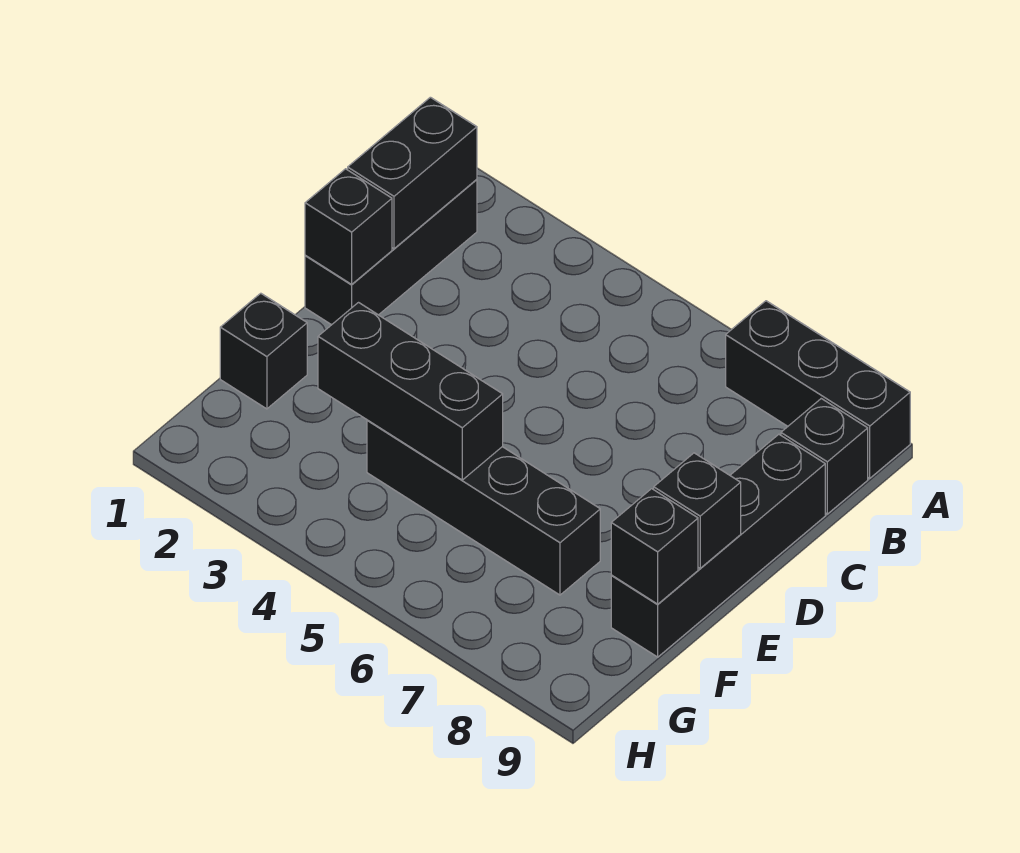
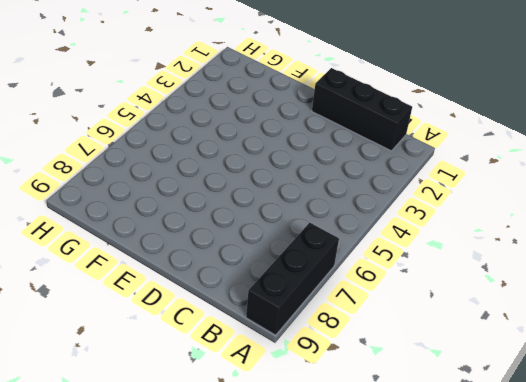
none -> black 1x1 brick [781,399,868,514]
none -> black 1x4 brick [611,434,825,657]

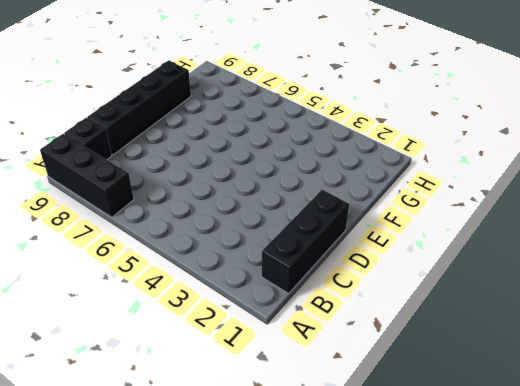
none -> black 1x1 brick [220,293,307,409]
none -> black 1x4 brick [367,420,600,595]

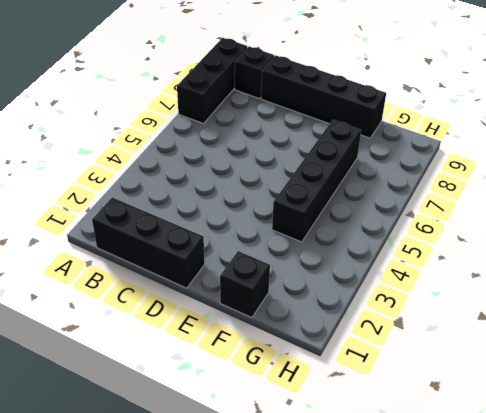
none -> black 1x2 brick [348,97,477,249]
none -> black 1x1 brick [305,169,392,284]

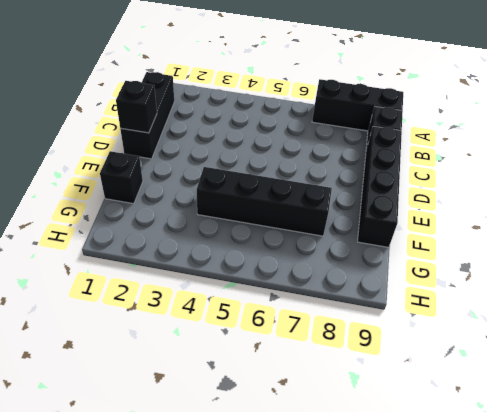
none -> black 1x2 brick [348,97,477,249]
none -> black 1x1 brick [654,453,741,568]

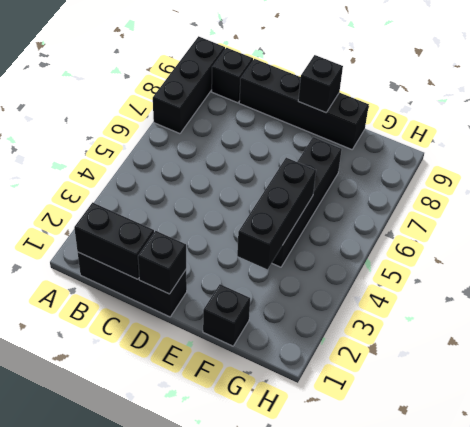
none -> black 1x1 brick [611,489,698,604]

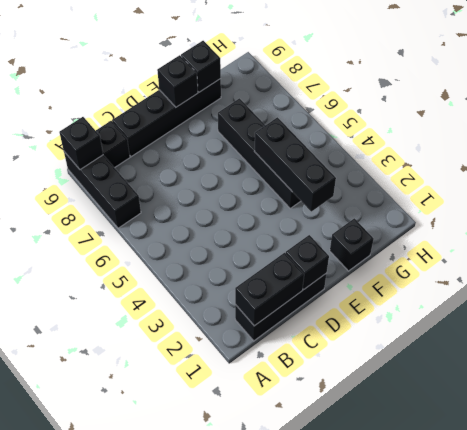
black 1x1 brick [59,117,103,170] -> none

